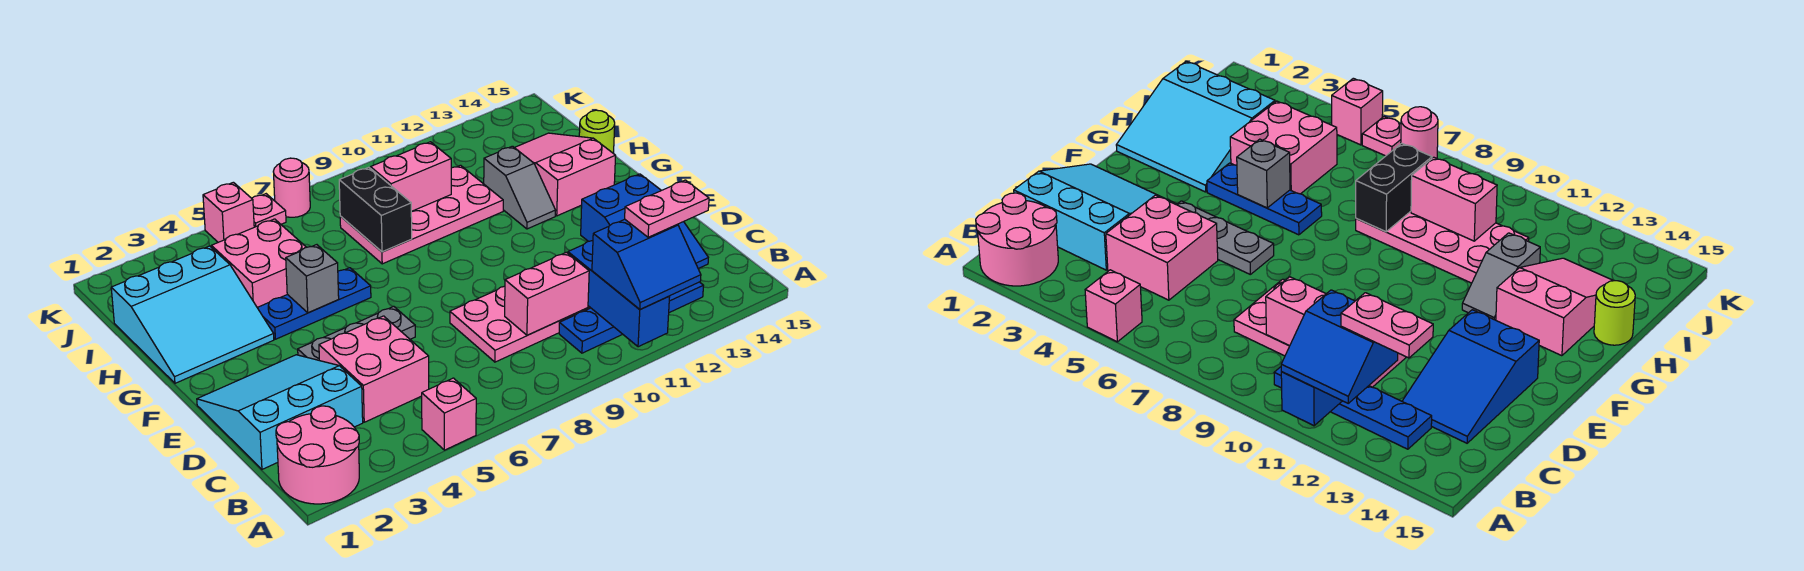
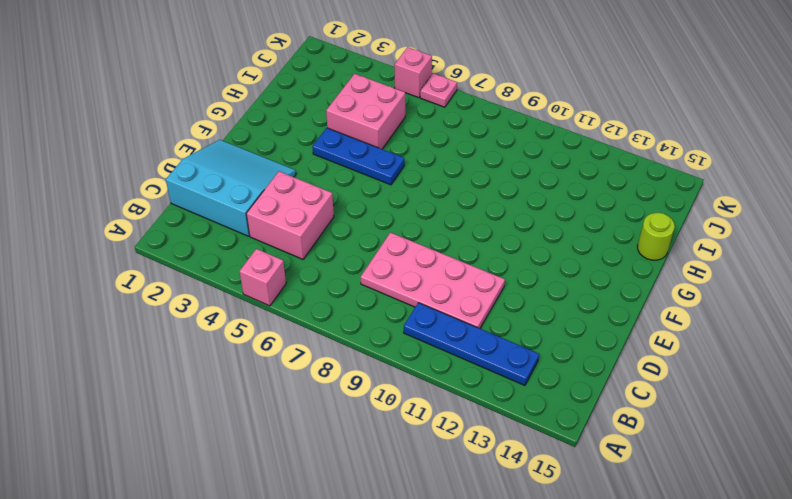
none -> pink 2x2 round brick [276,406,359,504]
none -> blue 2x3 slope [581,174,708,269]
none -> grey 1x3 plate [298,306,415,360]

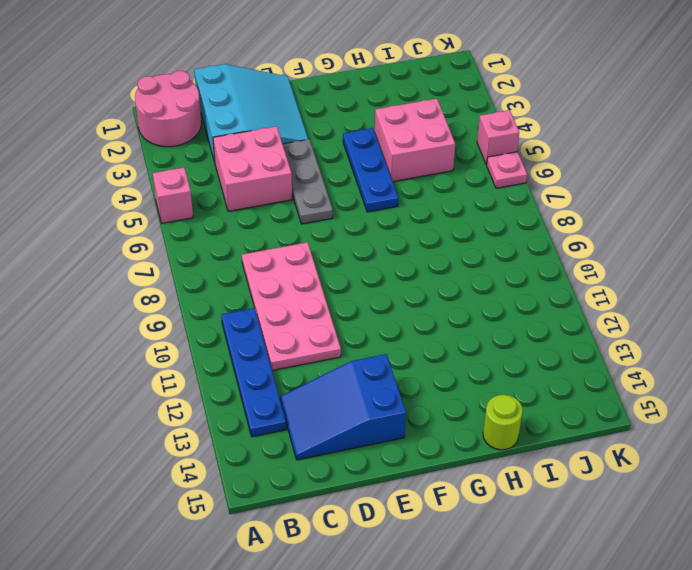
none -> cyan 3x3 slope [111,246,274,383]
none -> grey 1x2 slope [484,146,556,229]
none -> pink 2x3 slope [515,133,616,216]

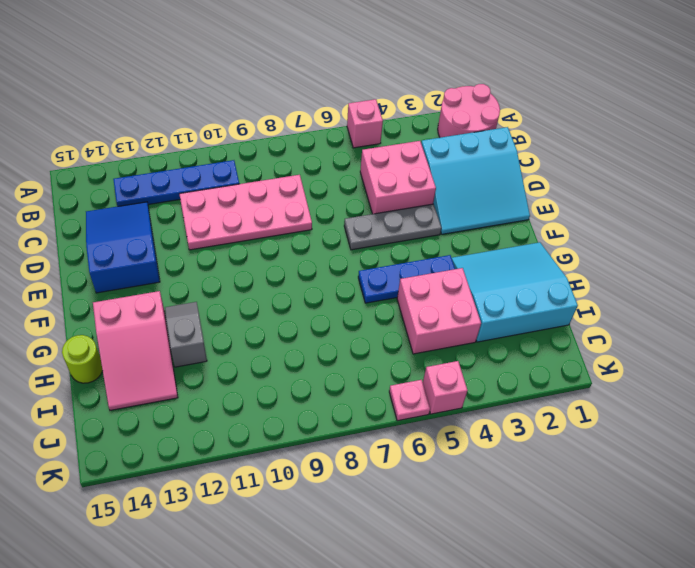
none -> pink 2x4 plate [340,165,503,264]
none -> pink 1x1 round brick [273,158,310,217]
none -> blue 1x3 brick [568,241,670,347]

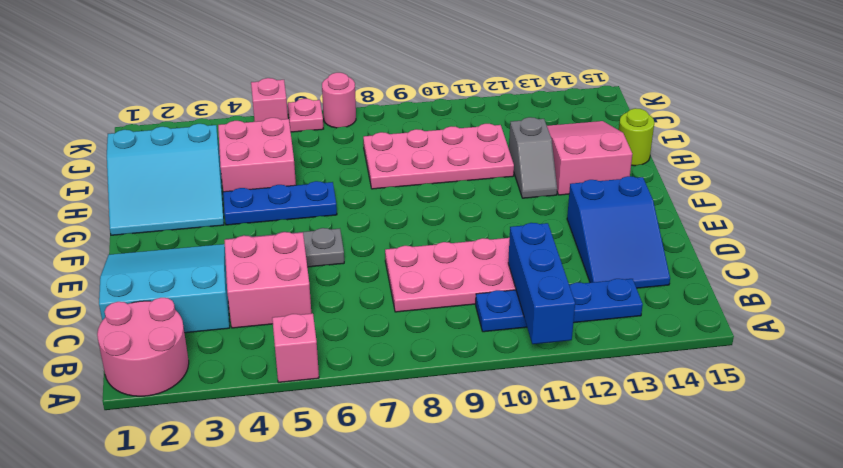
none -> pink 1x2 brick [505,252,589,335]
none -> grey 1x1 brick [286,245,339,313]
none -> black 1x2 brick [339,167,412,252]

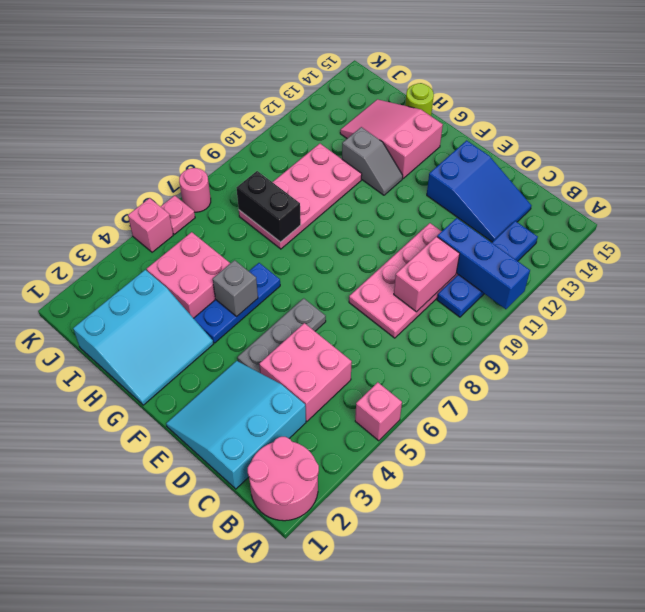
none -> pink 1x2 brick [371,142,451,211]
none -> blue 2x2 slope [592,219,701,309]
none -> pink 1x2 plate [625,180,709,237]

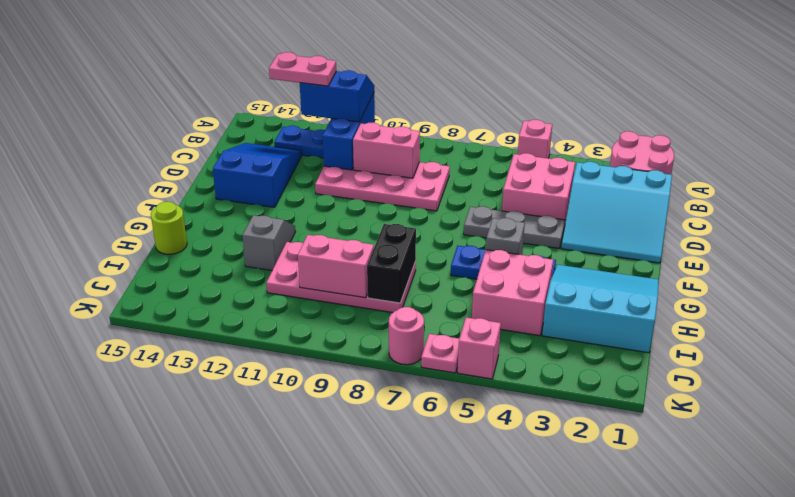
none -> pink 2x3 slope [515,133,616,216]

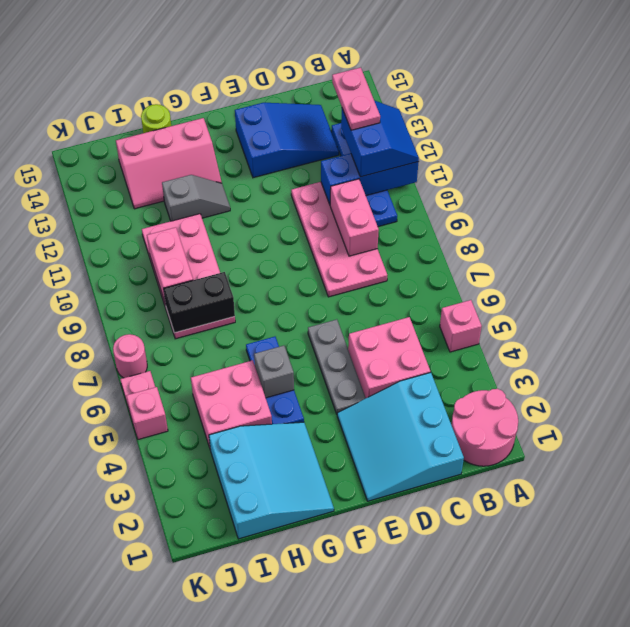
pink 2x3 slope [116,118,222,209] -> pink 2x3 slope turned to [515,133,616,216]

